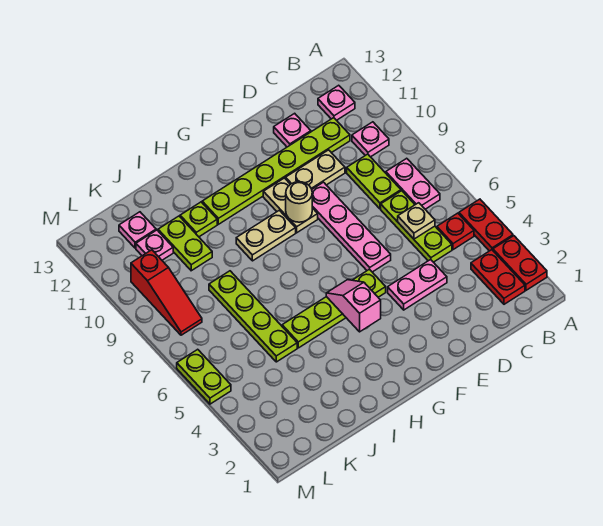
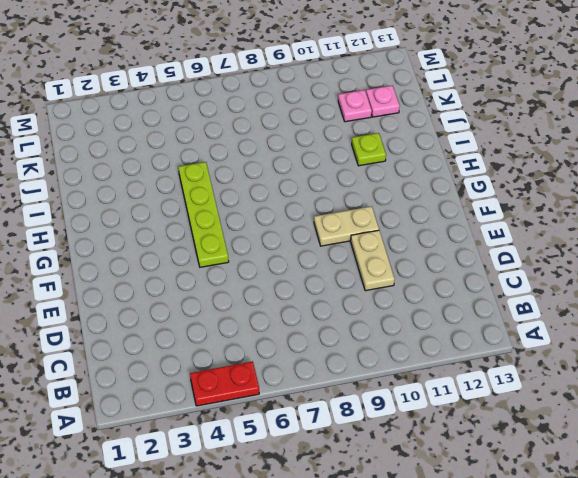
none -> red 1x2 plate [493,236,547,290]
none -> red 1x2 plate [471,250,525,304]
none -> red 1x1 plate [437,213,474,250]

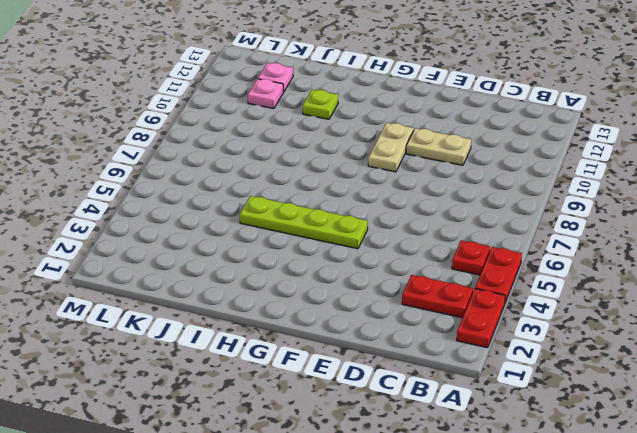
red 1x2 plate [402,275,473,318] -> red 1x2 plate turned to [471,250,525,304]
none -> pink 1x2 plate [386,158,440,209]
none -> pink 1x1 plate [352,122,389,157]
none -> pink 1x1 plate [318,85,355,120]

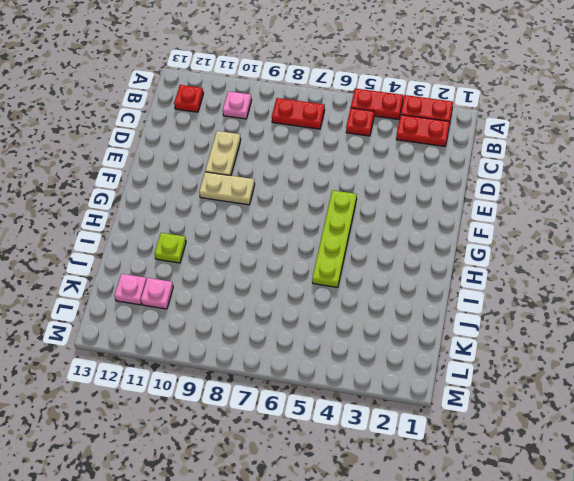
red 1x2 plate [272,98,325,129] -> pink 1x2 plate [386,158,440,209]
red 1x1 plate [174,85,203,112] -> pink 1x1 plate [318,85,355,120]
none -> lime 1x3 plate [381,191,452,262]
none -> lime 1x2 plate [347,154,401,209]
none -> lime 1x6 plate [202,118,350,224]

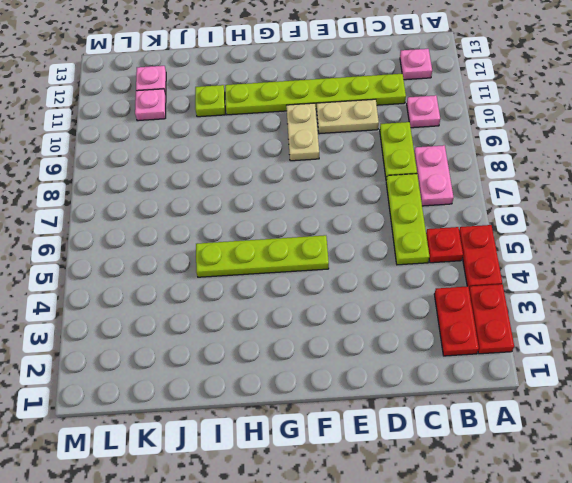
none -> pink 1x2 plate [388,260,447,310]
none -> pink 1x1 plate [274,113,311,147]
none -> pink 1x4 plate [312,182,391,272]

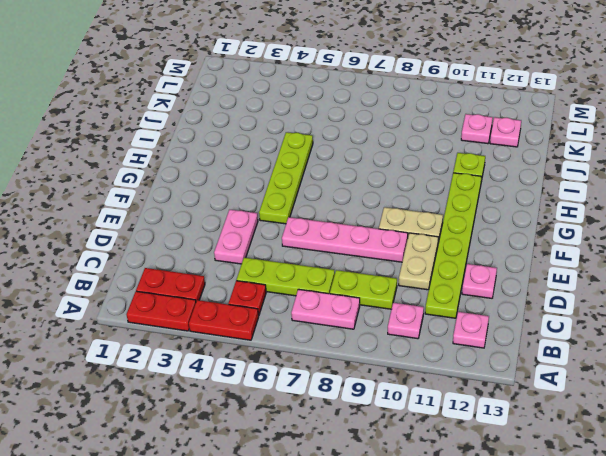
none -> tan 1x2 plate [236,210,296,261]
none -> lime 1x4 plate [209,271,297,362]
none -> lime 1x2 plate [158,216,212,271]

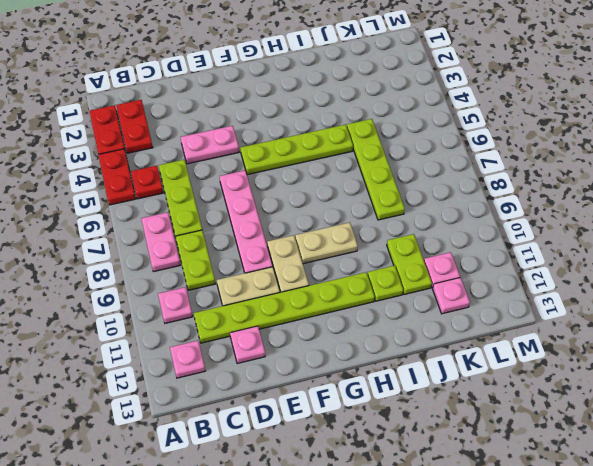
none -> red 1x3 slope [131,250,202,335]
none -> lime 1x2 plate [177,349,231,404]
none -> tan 1x1 plate [398,203,435,239]

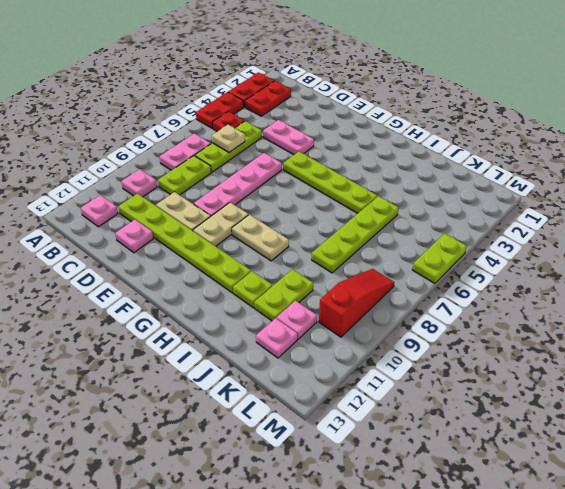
none -> tan 1x1 round brick [286,182,312,222]
none -> pink 1x2 slope [326,280,381,332]

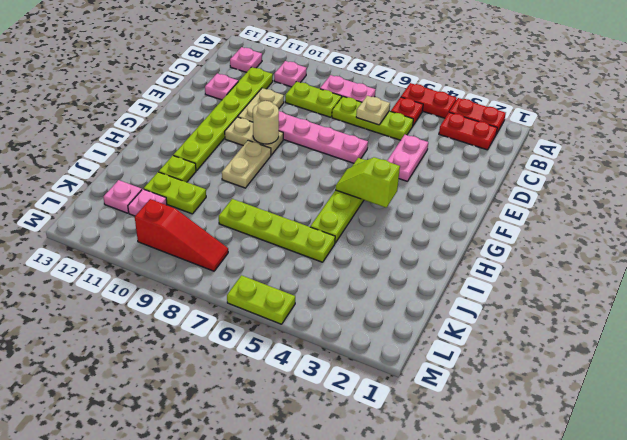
lime 1x2 slope [335,157,400,208] -> pink 1x2 slope [326,280,381,332]

